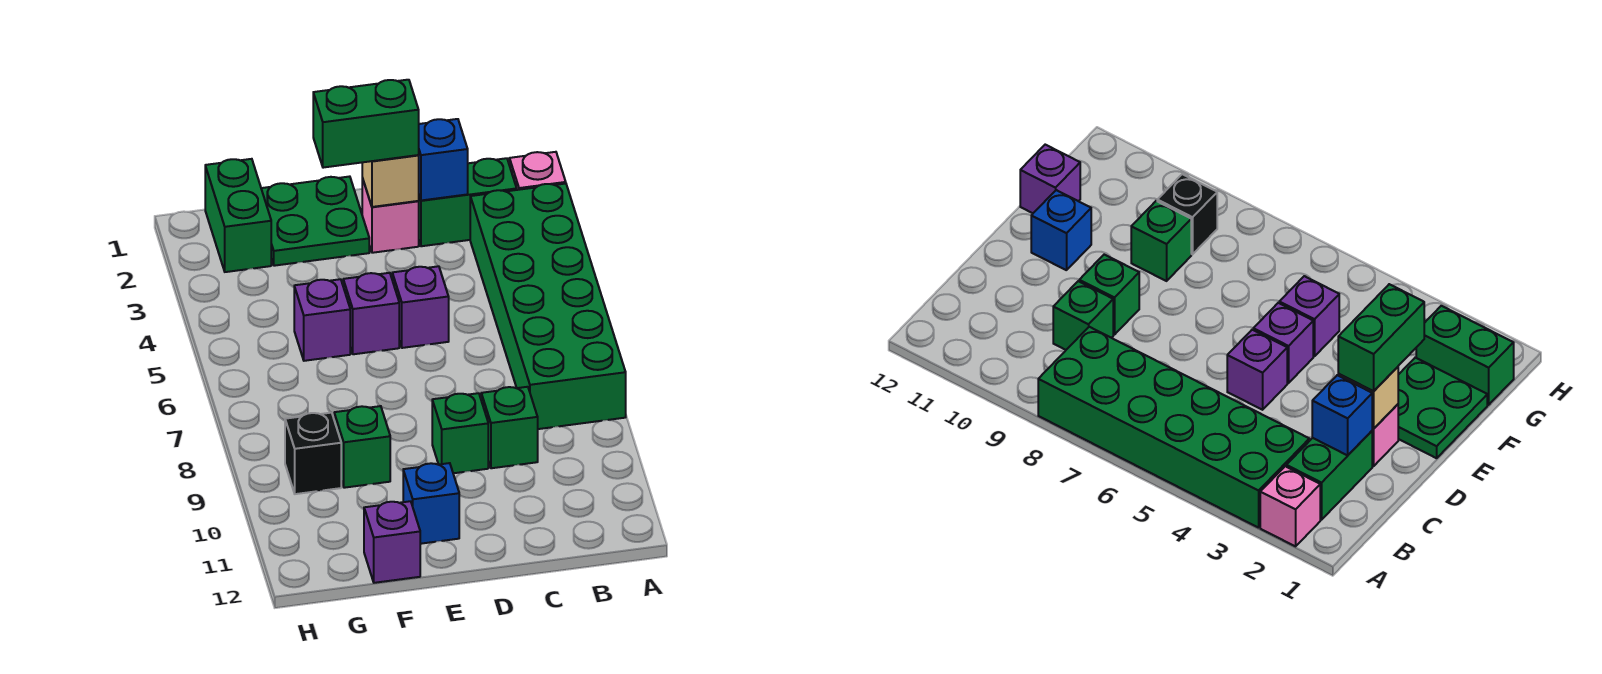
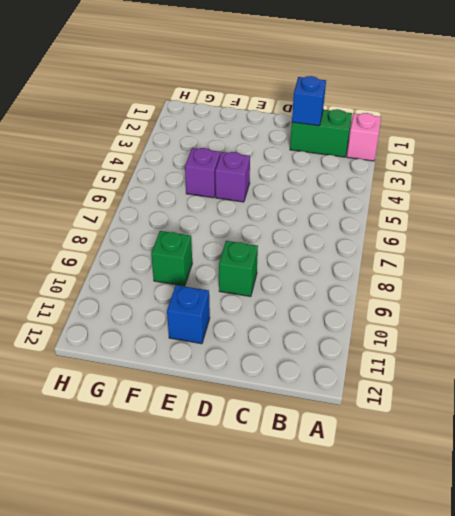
none -> green 2x6 brick [470,184,626,429]
none -> green 1x1 brick [481,387,538,468]
none -> pink 1x1 brick [362,178,419,253]

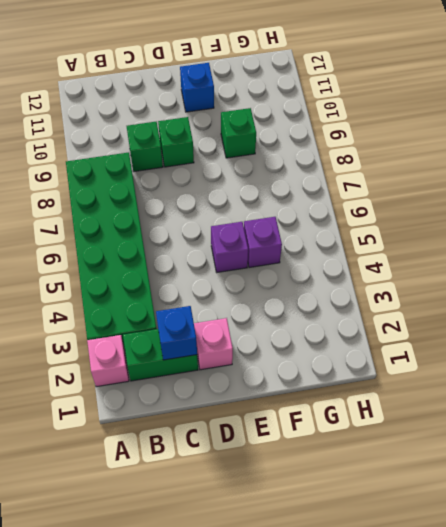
none -> purple 1x1 brick [392,266,449,348]
none -> green 2x2 plate [261,176,369,266]
none -> purple 1x1 brick [364,501,420,583]

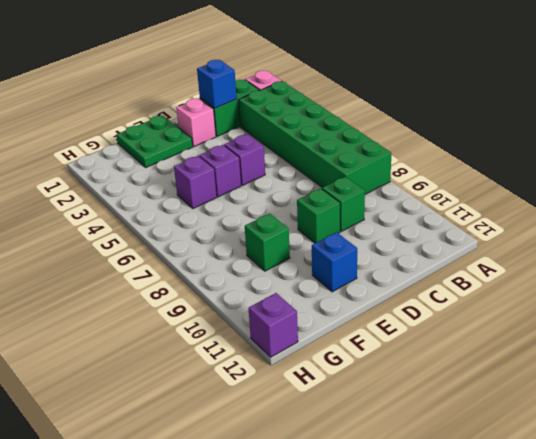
purple 1x1 brick [249,293,298,357] -> purple 1x1 brick moved to [364,501,420,583]
none -> green 1x2 brick [205,159,271,272]
none -> black 1x1 brick [285,413,341,494]
none -> tan 1x1 brick [362,155,419,207]

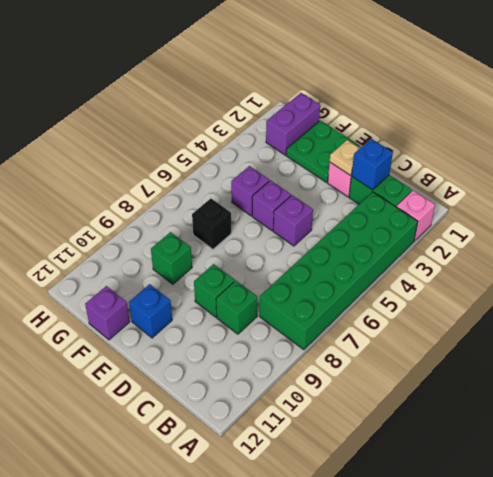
tan 1x1 plate [330,140,360,175] -> tan 1x1 brick [362,155,419,207]
black 1x1 brick [192,199,231,249] -> black 1x1 brick moved to [285,413,341,494]
purple 1x2 brick [266,93,320,155] -> green 1x2 brick [205,159,271,272]
none -> green 1x2 brick [313,80,419,168]

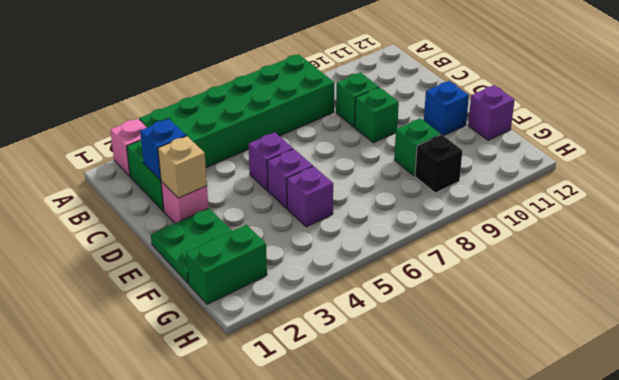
none -> green 1x2 brick [313,80,419,168]

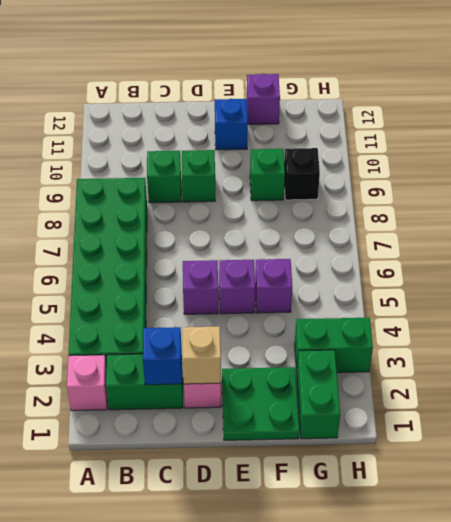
green 1x2 brick [295,318,373,373] -> green 1x2 brick moved to [313,80,419,168]

